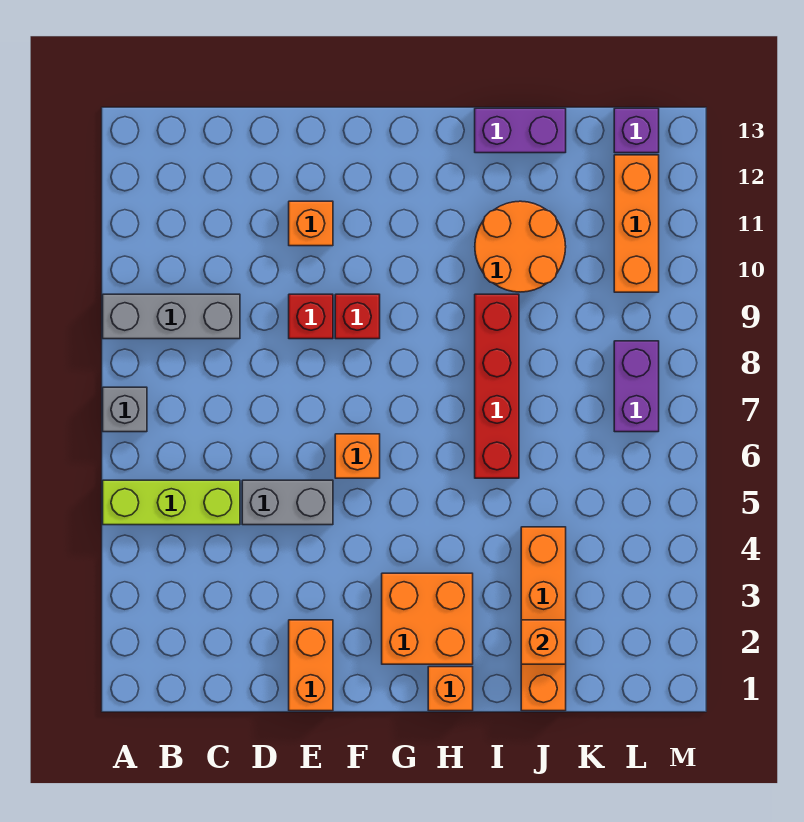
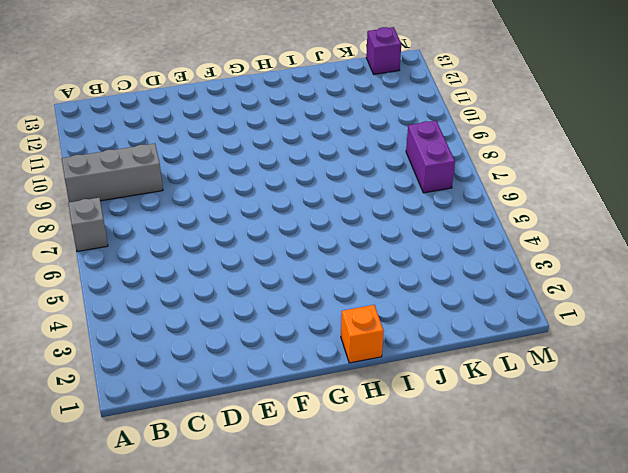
none -> lime 1x3 brick [103,480,240,525]
none -> grey 1x2 brick [242,480,333,525]
none -> orange 1x2 brick [289,620,333,711]

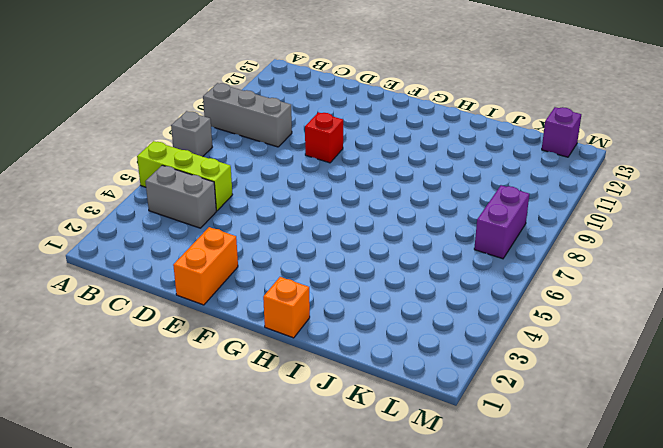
grey 1x2 brick [145,165,216,228] -> grey 1x2 brick moved to [242,480,333,525]
none -> orange 1x1 brick [289,201,333,246]
none -> orange 1x1 brick [335,434,380,478]
none -> red 1x1 brick [335,294,380,339]

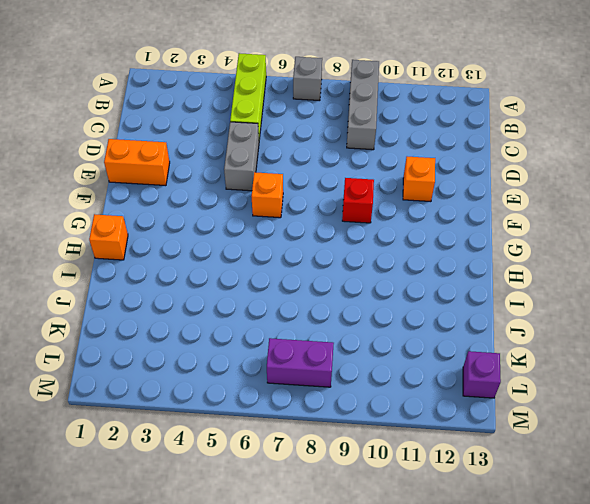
none -> red 1x1 brick [289,294,333,339]
none -> orange 2x2 brick [382,573,473,664]
none -> red 1x4 brick [475,294,519,478]

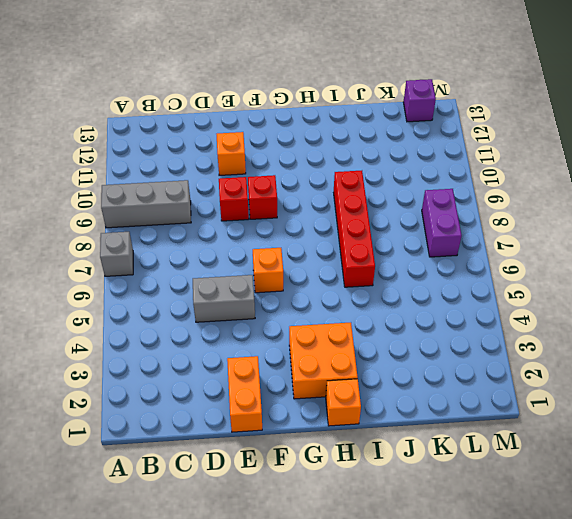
none -> lime 1x3 brick [103,480,240,525]
none -> orange 2x2 round brick [475,201,566,292]
none -> purple 1x2 brick [475,108,566,153]

